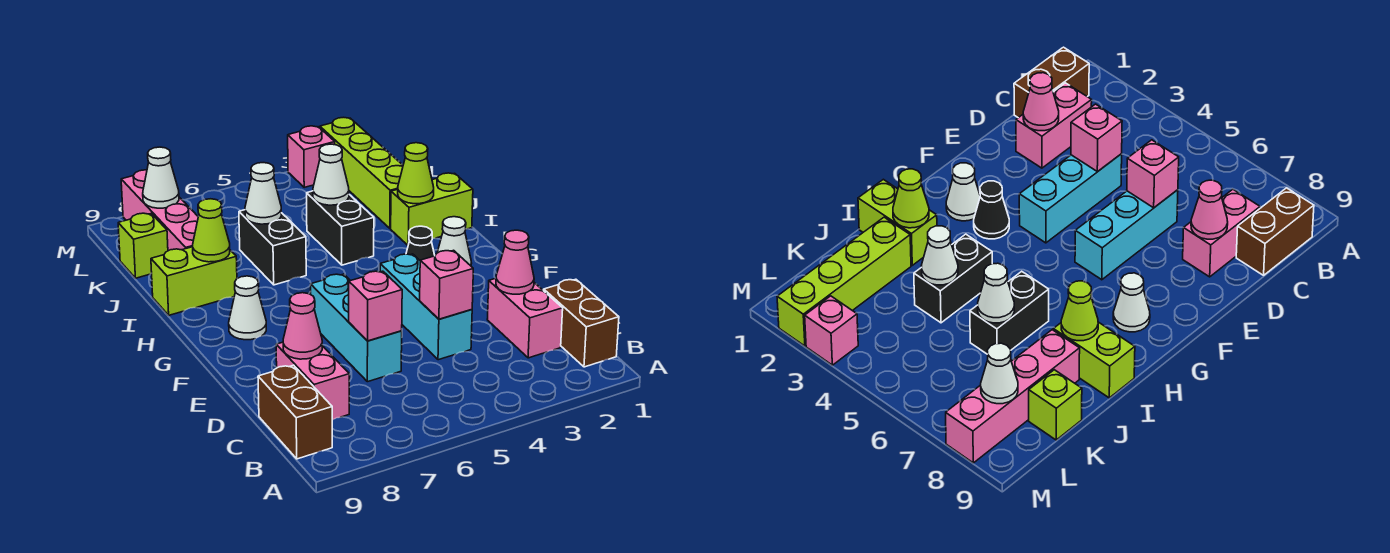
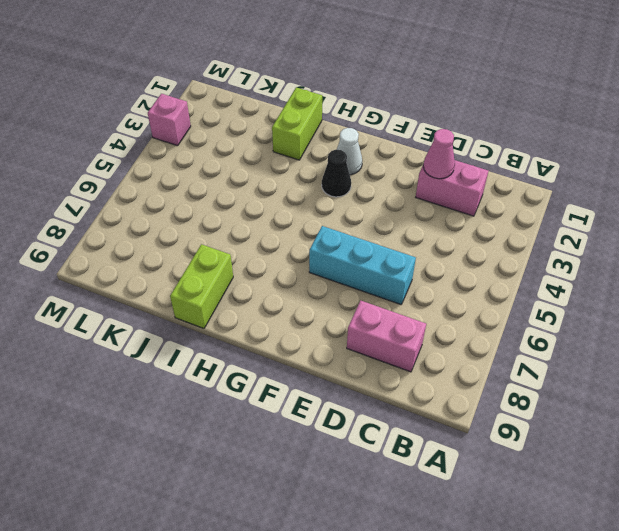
none -> brown 1x2 brick [544,279,619,367]
none -> brown 1x2 brick [258,365,332,459]
none -> cyan 1x3 brick [380,254,472,360]

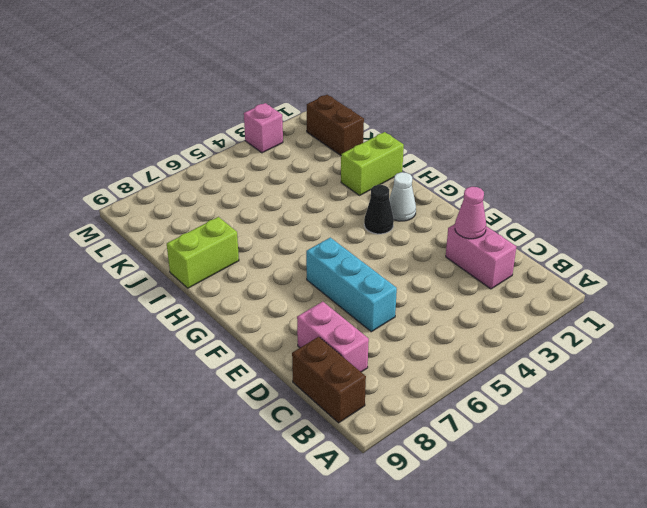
brown 1x2 brick [307,95,364,155] -> brown 1x2 brick moved to [544,279,619,367]
none -> cyan 1x3 brick [380,254,472,360]
none -> white 1x1 cone [229,276,266,340]
none -> black 1x2 brick [307,191,374,265]

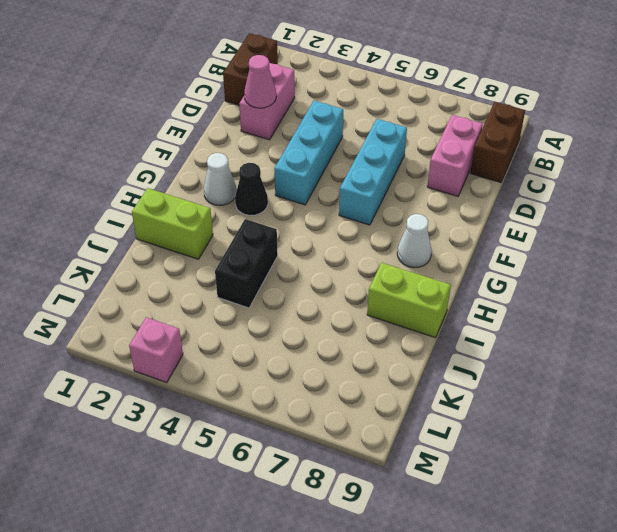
none -> black 1x2 brick [239,210,306,285]
none -> lime 1x4 brick [320,117,403,229]
none -> pink 1x4 brick [121,170,198,251]

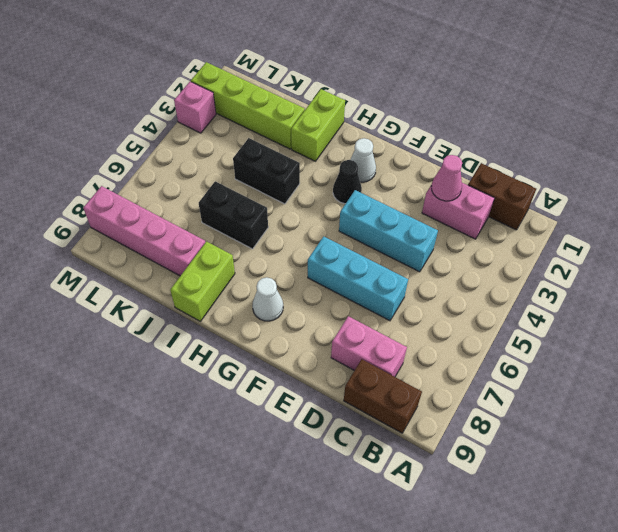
none -> lime 1x1 brick [118,213,168,278]
none -> pink 1x1 brick [420,250,473,319]
none -> pink 1x1 brick [349,271,402,341]

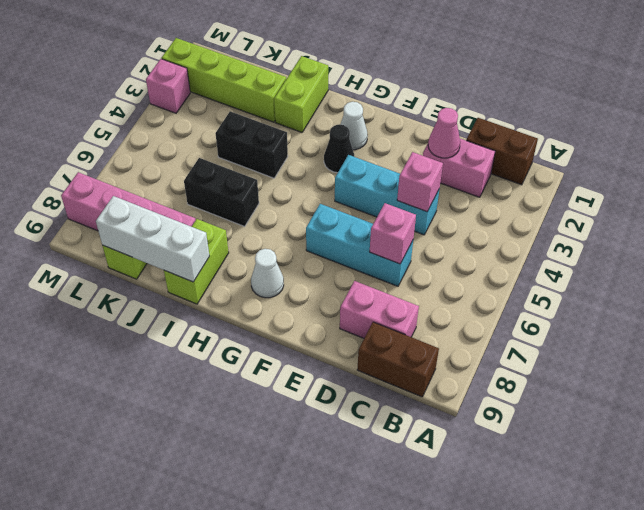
white 1x3 brick [96,196,209,282] -> none
none -> pink 1x1 cone [283,293,322,359]
none -> lime 1x1 cone [398,143,434,204]
none -> lime 1x1 cone [193,199,230,262]

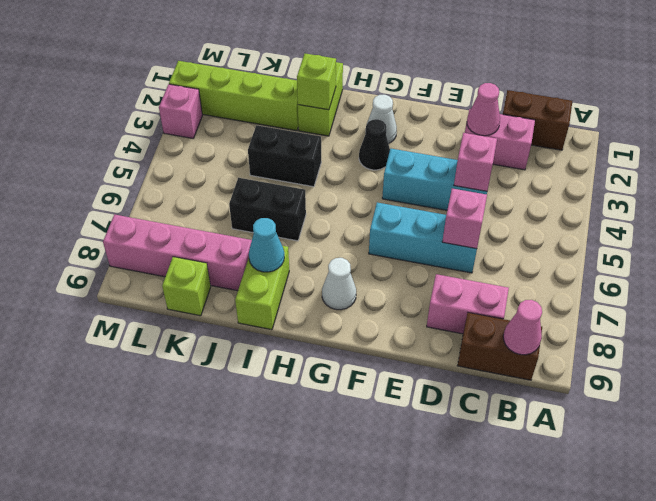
pink 1x1 cone [503,300,542,355] -> pink 1x1 cone moved to [283,293,322,359]
lime 1x1 brick [297,54,336,110] -> lime 1x1 cone [398,143,434,204]
cyan 1x1 cone [249,218,284,272] -> lime 1x1 cone [193,199,230,262]
none -> white 1x1 cone [313,144,349,205]
none -> white 1x1 cone [245,163,281,224]
none -> white 1x1 cone [143,147,179,208]

